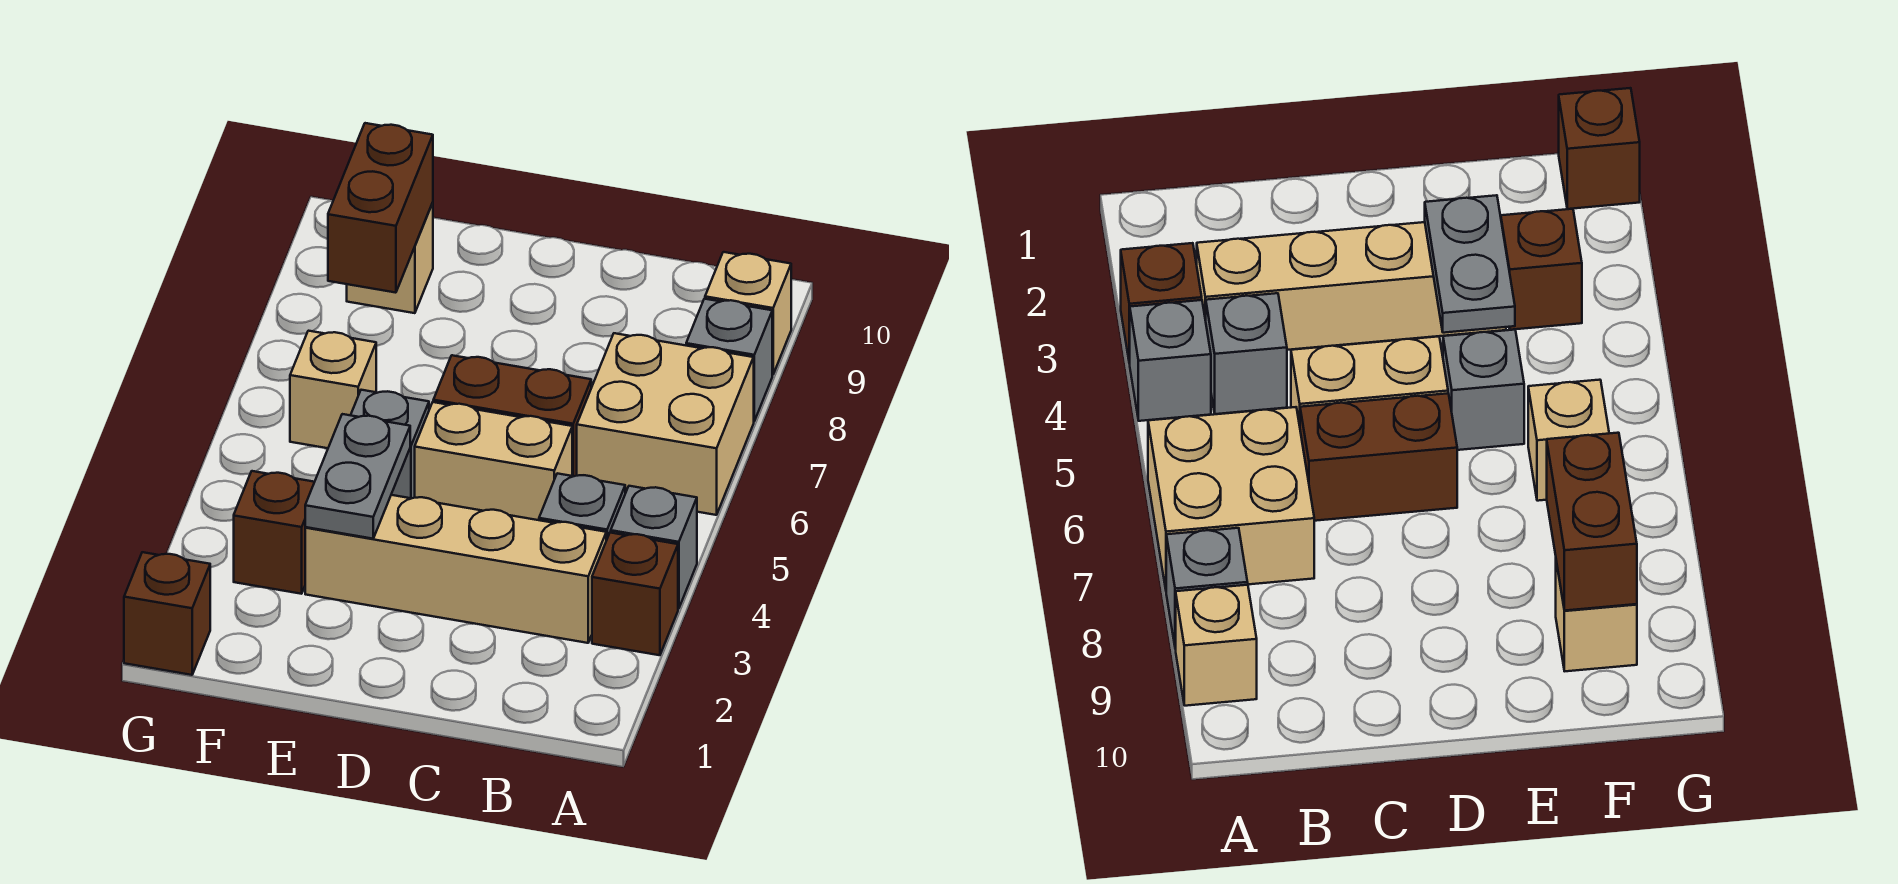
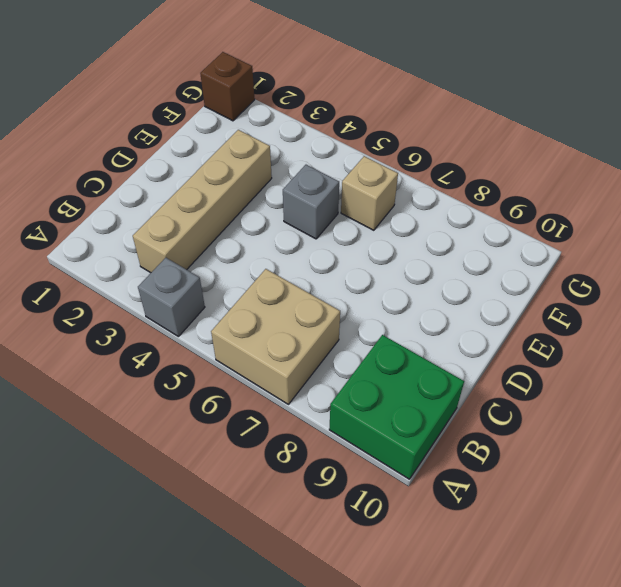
green 2x2 brick [329,335,464,479] -> tan 1x1 brick [705,252,791,375]
none -> brown 1x1 brick [592,533,678,655]
none -> grey 1x1 brick [686,299,772,421]
none -> grey 1x1 brick [539,473,625,540]

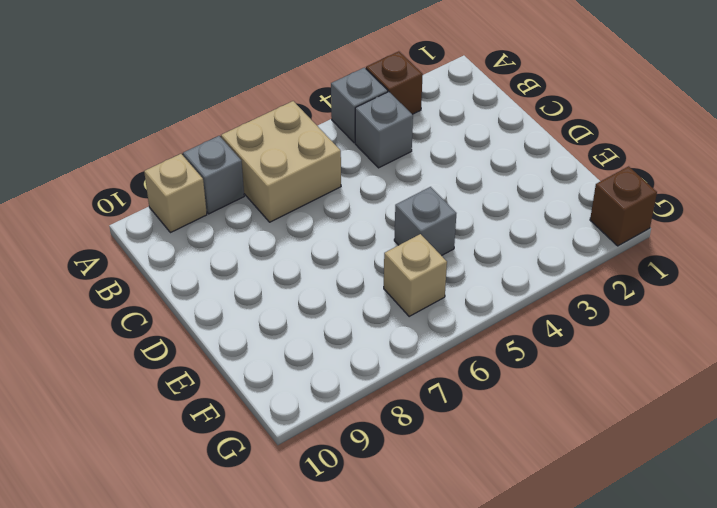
none -> tan 1x4 brick [305,495,606,643]
none -> tan 1x2 brick [415,402,572,520]
none -> brown 1x2 brick [433,355,591,476]

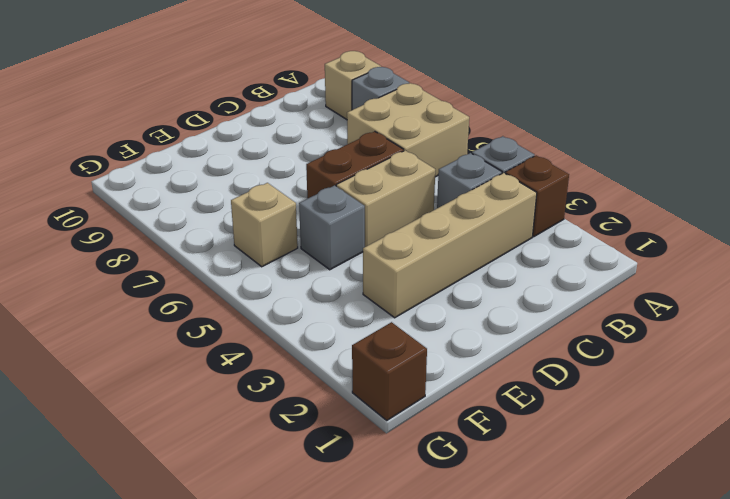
none -> brown 1x1 brick [234,471,314,594]
none -> tan 1x1 brick [347,203,433,313]
none -> grey 1x2 plate [305,414,410,539]

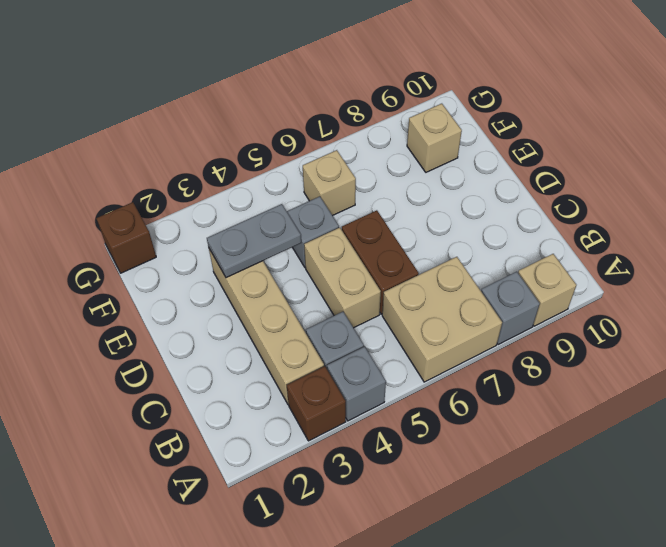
none -> brown 1x1 brick [234,471,314,594]
none -> brown 1x2 brick [328,123,433,293]

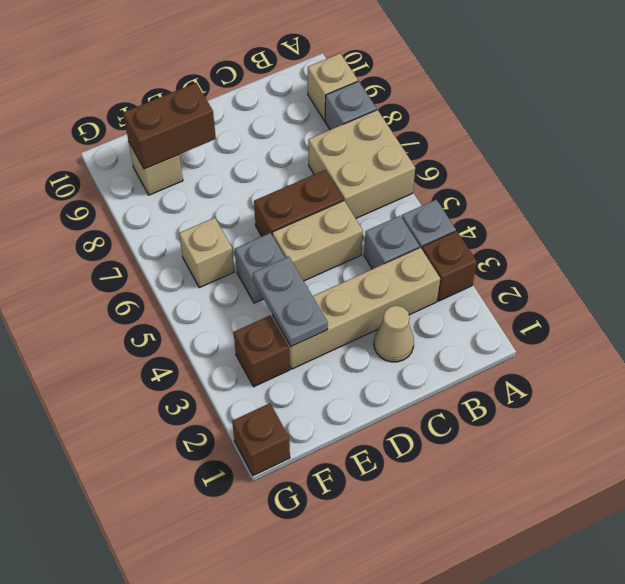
tan 1x1 cone [374,306,414,362] -> none
brown 1x2 brick [123,83,216,169] -> brown 1x2 brick turned to [328,123,433,293]

